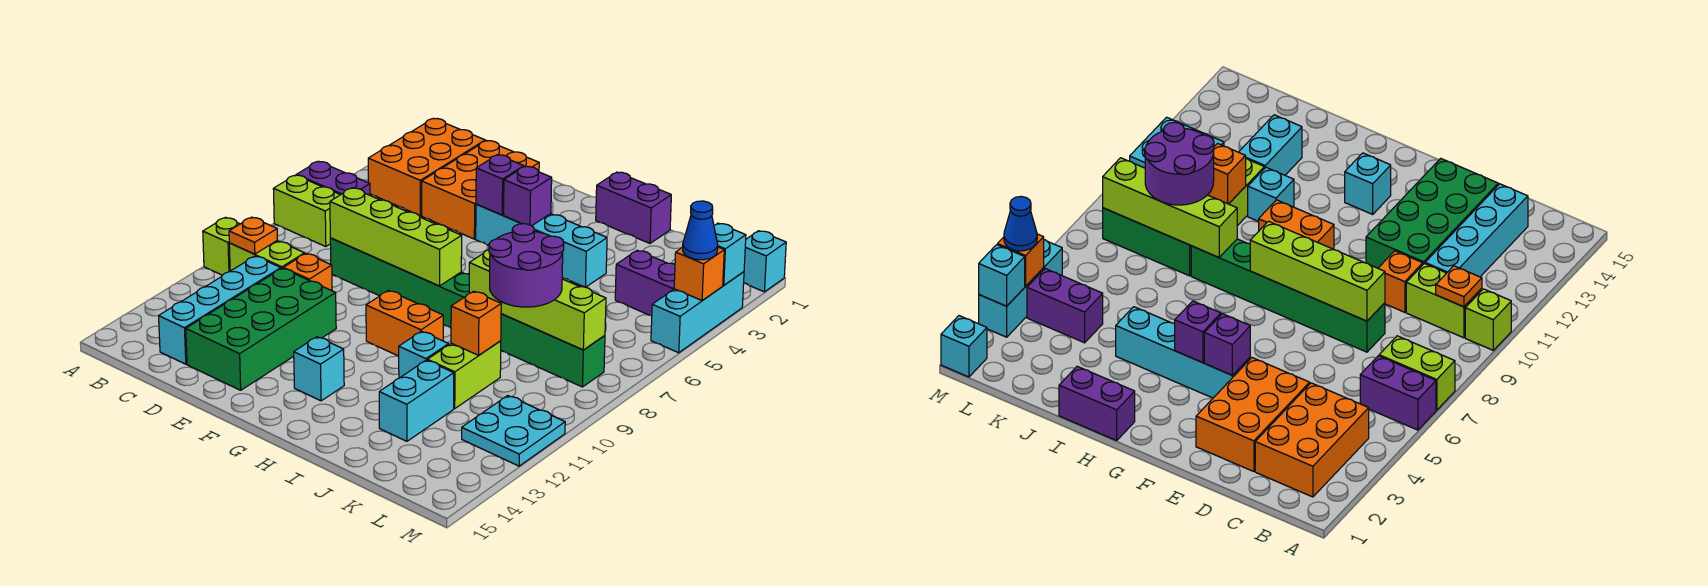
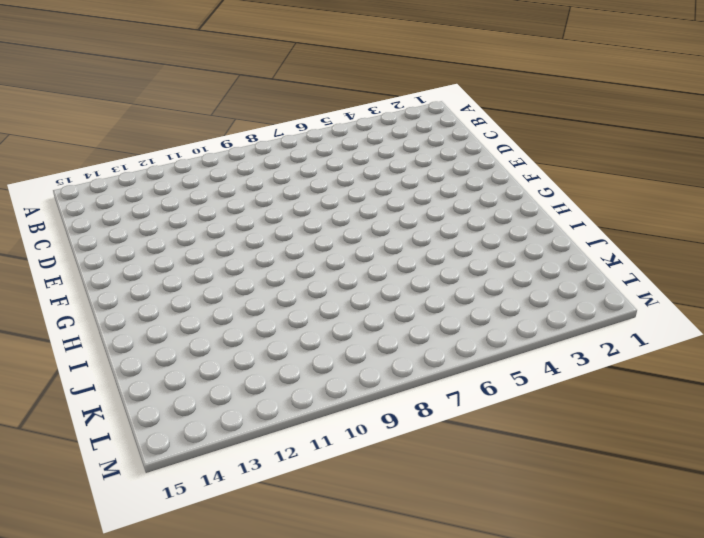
none -> purple 1x2 brick [297,161,370,195]
none -> lime 1x2 brick [273,175,340,247]
none -> lime 1x1 brick [203,217,240,275]
none -> orange 2x3 brick [368,118,485,216]

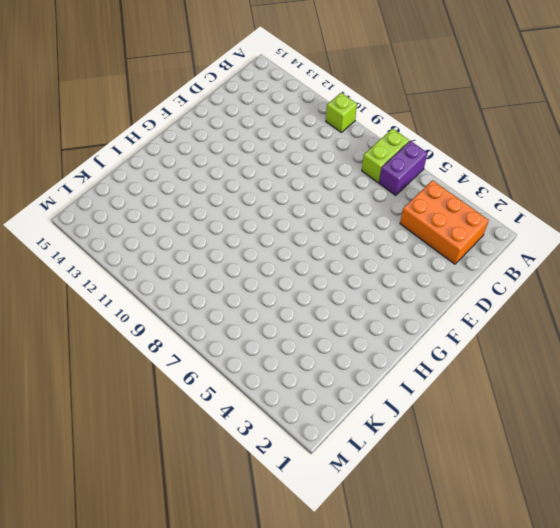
none -> lime 1x2 brick [229,241,305,271]
none -> cyan 1x4 brick [159,256,281,364]
none -> orange 2x3 brick [422,141,539,239]
none -> green 1x6 brick [330,238,469,328]

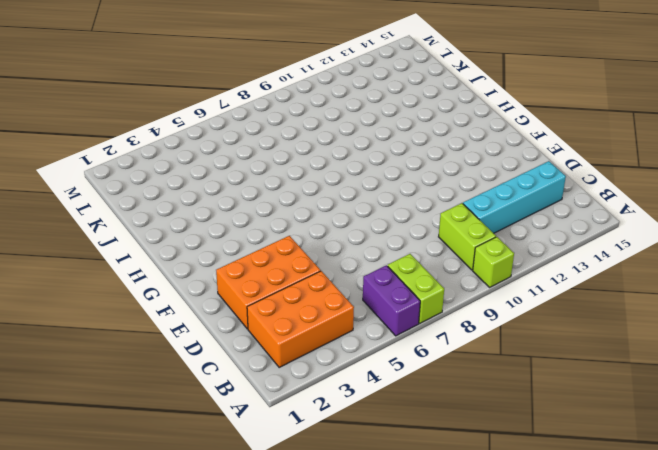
none -> green 1x6 brick [330,238,469,328]
none -> orange 1x1 brick [283,254,332,291]
none -> green 2x4 brick [186,268,336,390]
none -> cyan 1x4 brick [476,204,607,287]

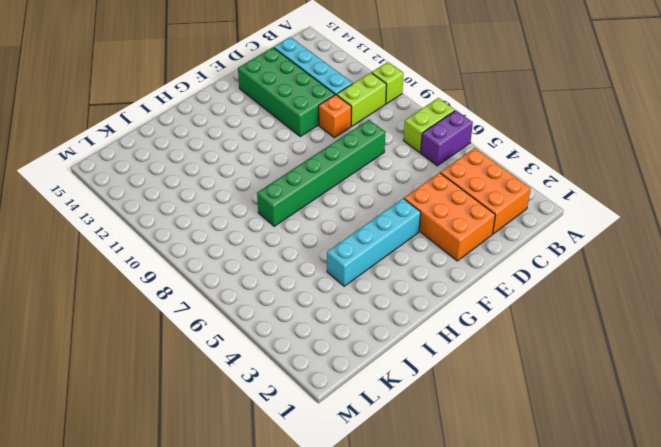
none -> orange 1x2 brick [366,291,443,356]
none -> cyan 1x1 brick [294,337,344,401]
none -> purple 1x2 brick [596,172,671,243]
none -> cyan 1x1 brick [399,331,449,378]

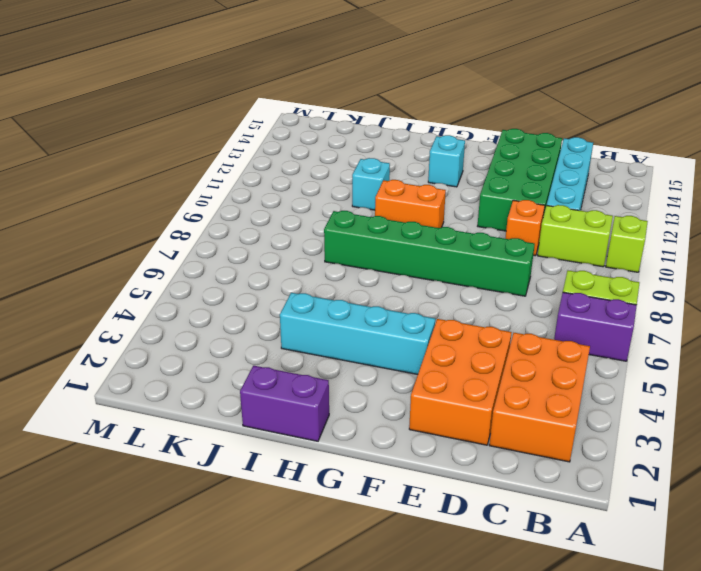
none -> green 1x3 brick [501,314,605,387]
none -> lime 1x2 brick [427,341,501,409]
none -> cyan 1x2 brick [379,360,454,441]
none -> purple 1x2 brick [615,250,675,316]

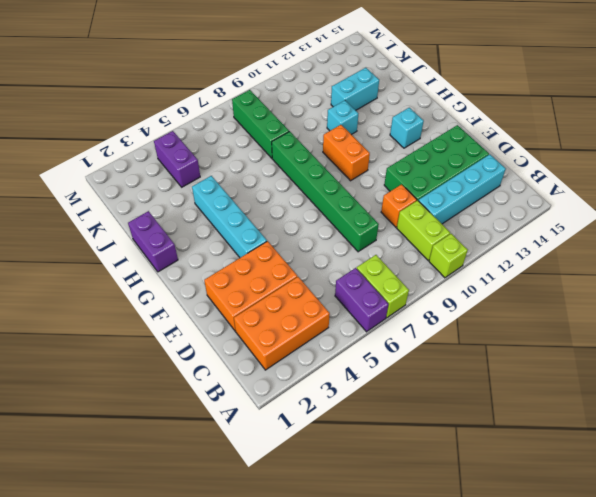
none -> lime 1x2 brick [427,341,501,409]
none -> cyan 2x2 plate [462,396,565,466]
none -> cyan 1x1 brick [744,231,786,292]
none -> cyan 1x3 brick [651,272,744,353]

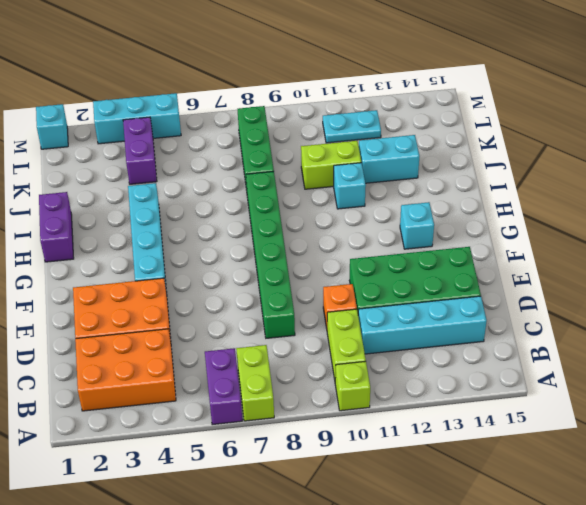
cyan 1x2 plate [323,110,381,143] -> cyan 2x2 plate [462,396,565,466]
none -> orange 1x2 brick [366,291,443,356]
none -> orange 1x1 plate [229,217,277,254]
none -> lime 1x4 brick [330,188,462,286]
none -> purple 1x1 brick [476,155,524,215]

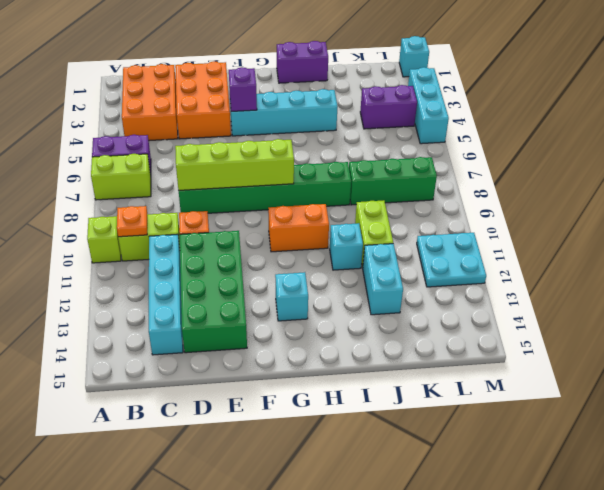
none -> purple 1x1 brick [504,166,552,226]
none -> lime 1x4 brick [469,250,606,350]
none -> orange 1x1 brick [451,291,501,355]
none -> cyan 1x1 brick [714,223,746,285]

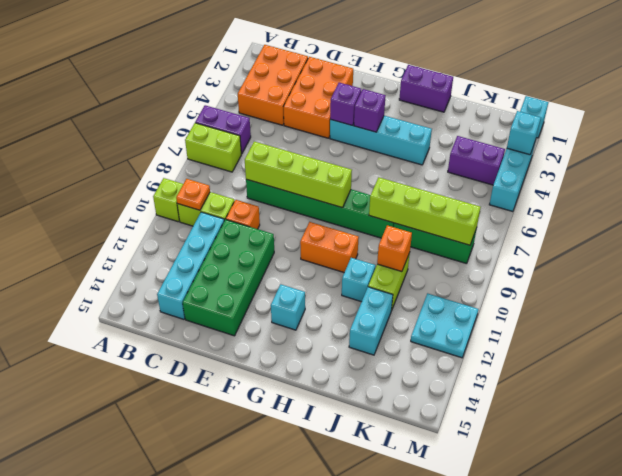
none -> orange 1x1 brick [674,247,724,301]
none -> purple 2x2 round brick [489,224,564,307]
none -> blue 1x1 cone [683,201,718,260]

